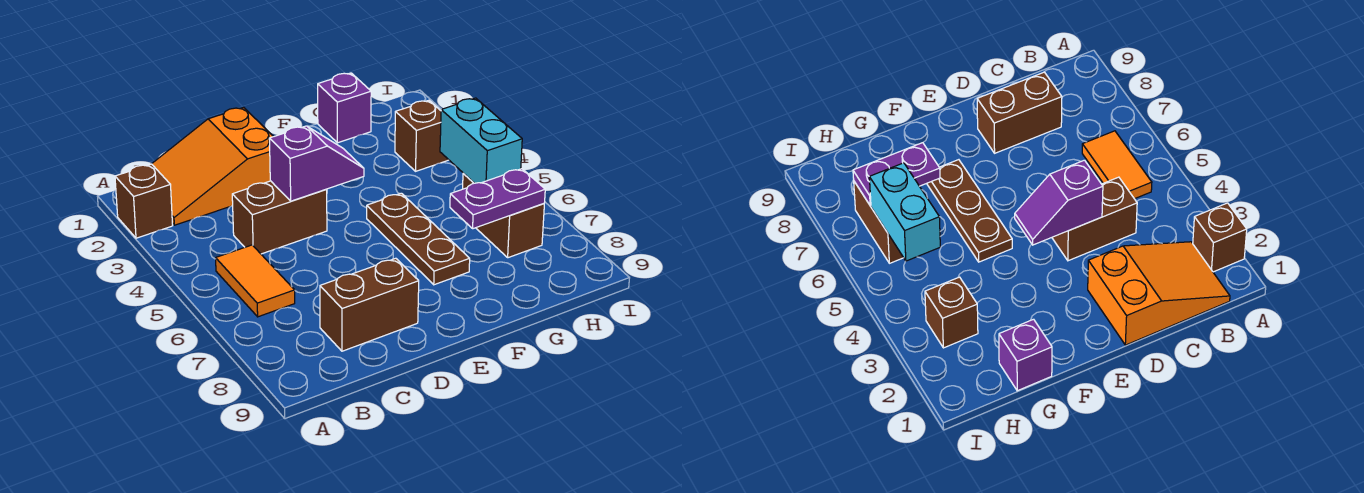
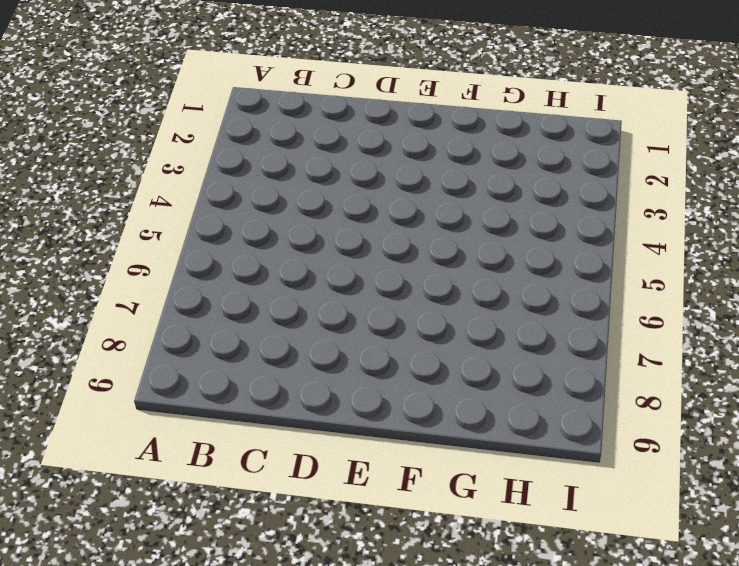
none -> brown 1x1 brick [115,164,173,238]
none -> orange 2x3 slope [152,107,273,225]
none -> orange 1x2 tile [216,245,295,317]

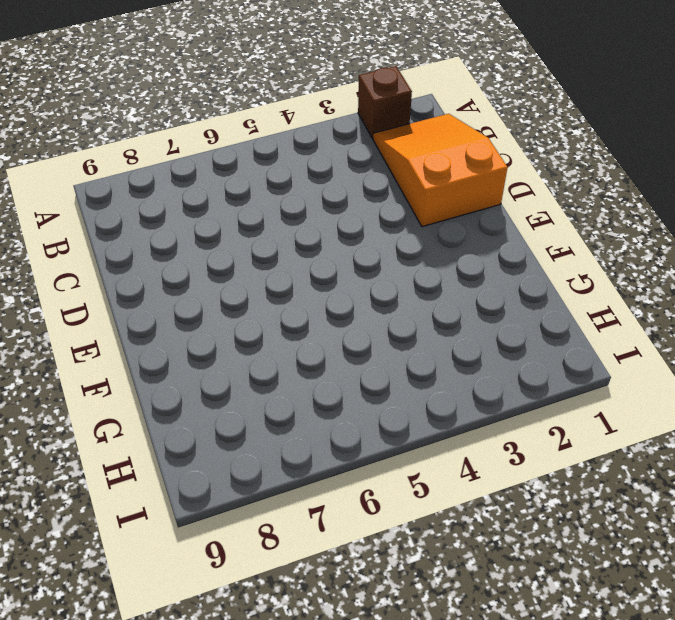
none -> orange 1x2 tile [216,245,295,317]
none -> brown 1x2 brick [232,181,327,254]
none -> brown 1x2 brick [320,258,419,351]

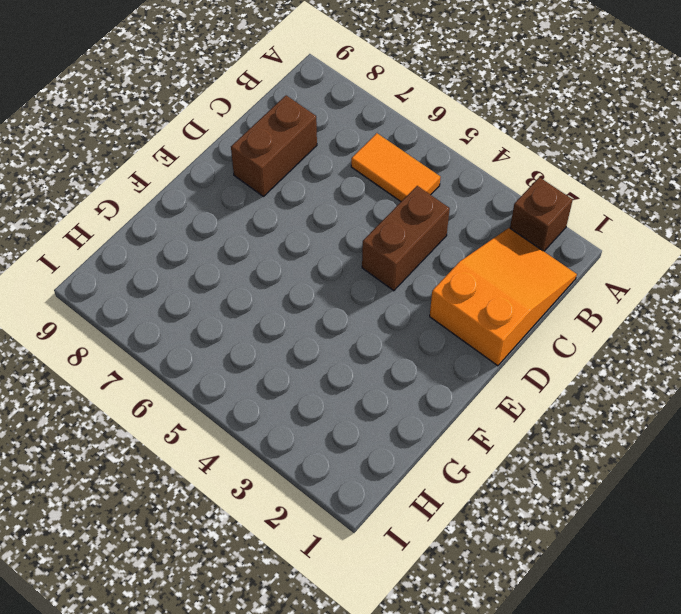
none -> brown 1x3 plate [367,193,470,285]
none -> purple 1x1 brick [318,73,371,143]
none -> brown 1x1 brick [395,100,448,171]

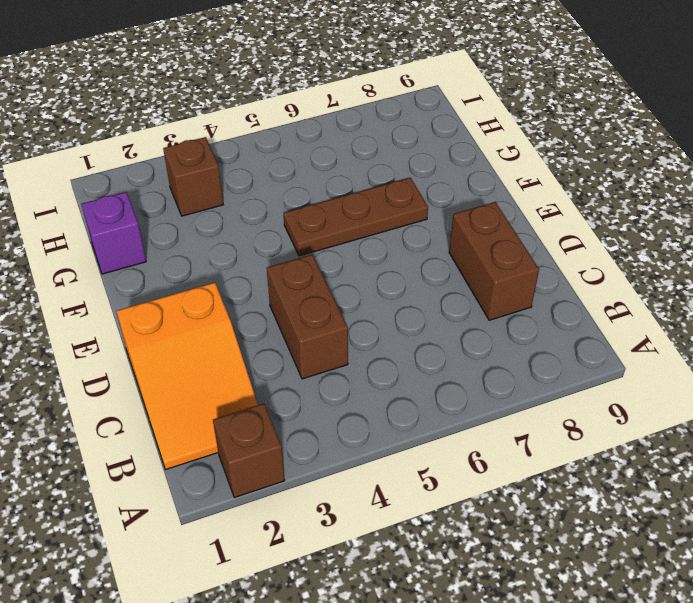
none -> orange 1x2 tile [216,245,295,317]
none -> brown 1x2 brick [463,174,544,258]
none -> purple 1x2 slope [269,126,364,201]

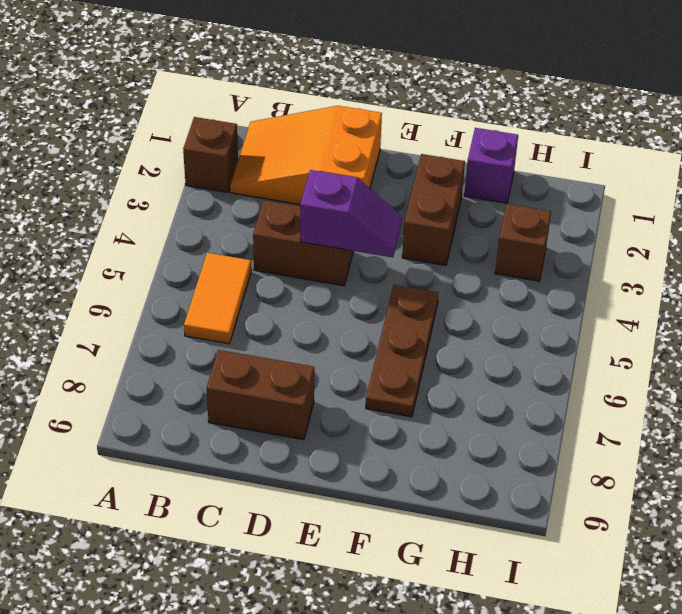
brown 1x2 brick [402,154,465,265] -> brown 1x2 brick moved to [463,174,544,258]
none -> purple 1x2 plate [450,169,545,229]
none -> cyan 1x2 brick [440,98,522,183]

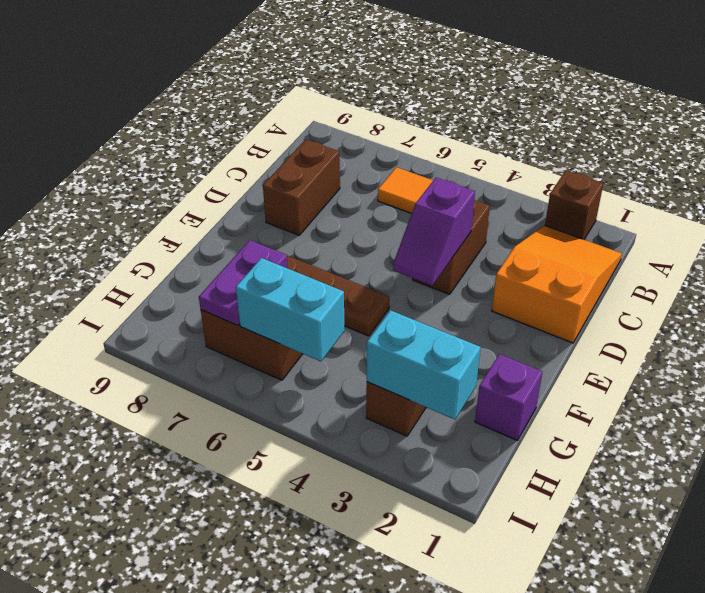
cyan 1x2 brick [367,310,481,420] -> none

